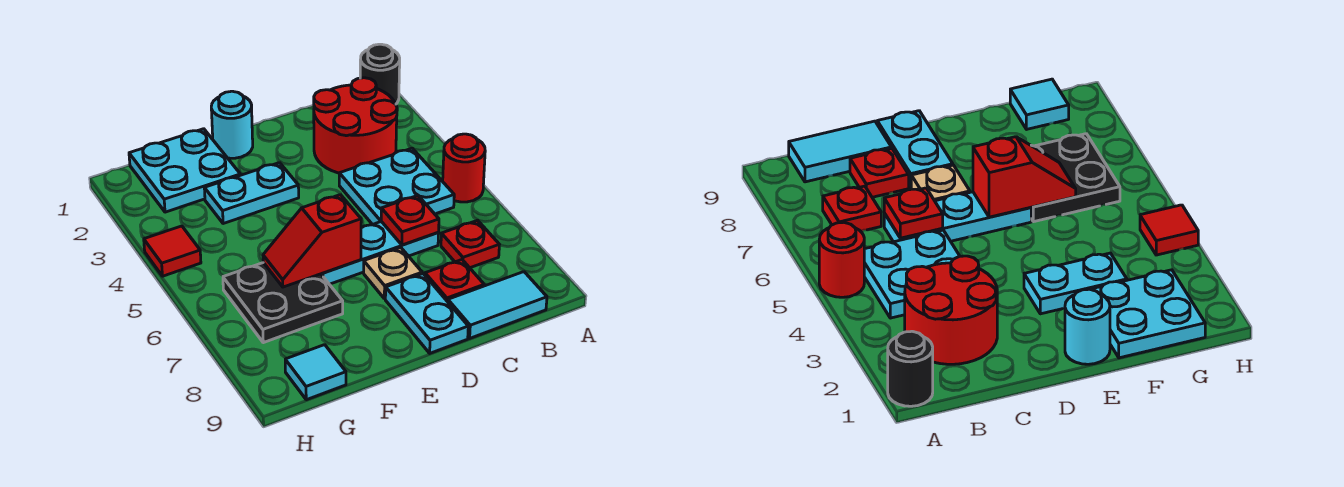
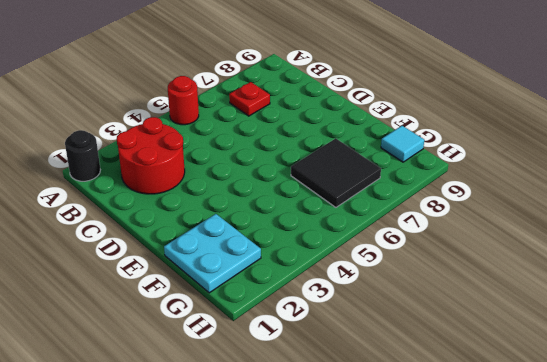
black 2x2 tile [291,138,381,207] -> black 2x2 plate [223,263,343,343]
none -> cyan 2x2 plate [339,148,454,225]
none -> cyan 1x2 tile [448,272,547,338]
none -> cyan 1x3 plate [321,222,439,284]

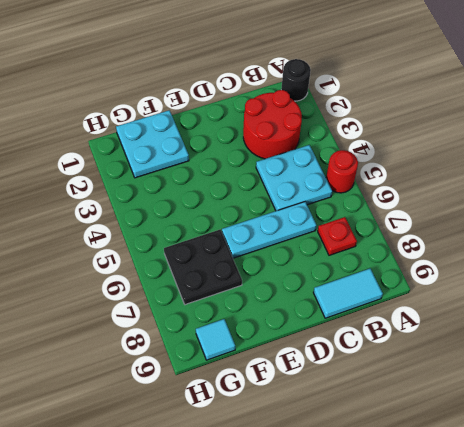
none -> red 1x1 plate [425,260,484,302]
none -> tan 1x1 plate [364,248,422,299]
none -> cyan 1x2 plate [385,274,468,353]

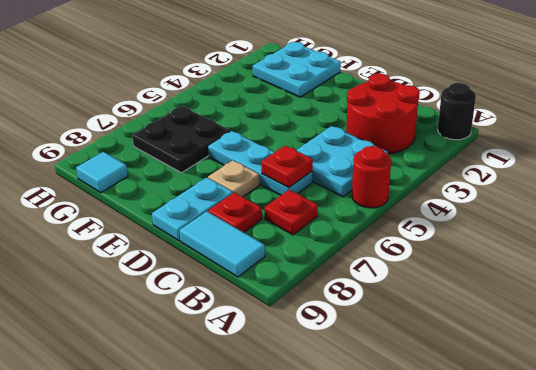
none -> cyan 1x1 round brick [211,91,253,158]
none -> cyan 1x2 plate [204,163,299,224]
none -> red 1x1 tile [144,226,201,276]

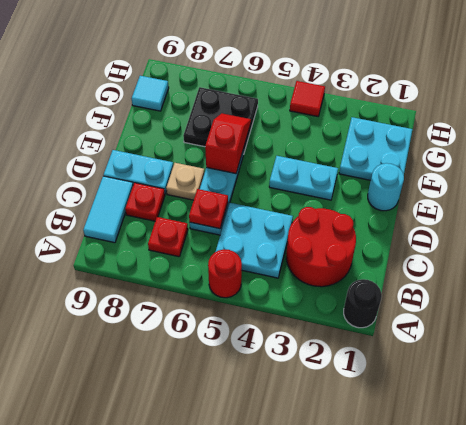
cyan 1x2 plate [269,156,338,200] -> cyan 1x2 plate turned to [204,163,299,224]

